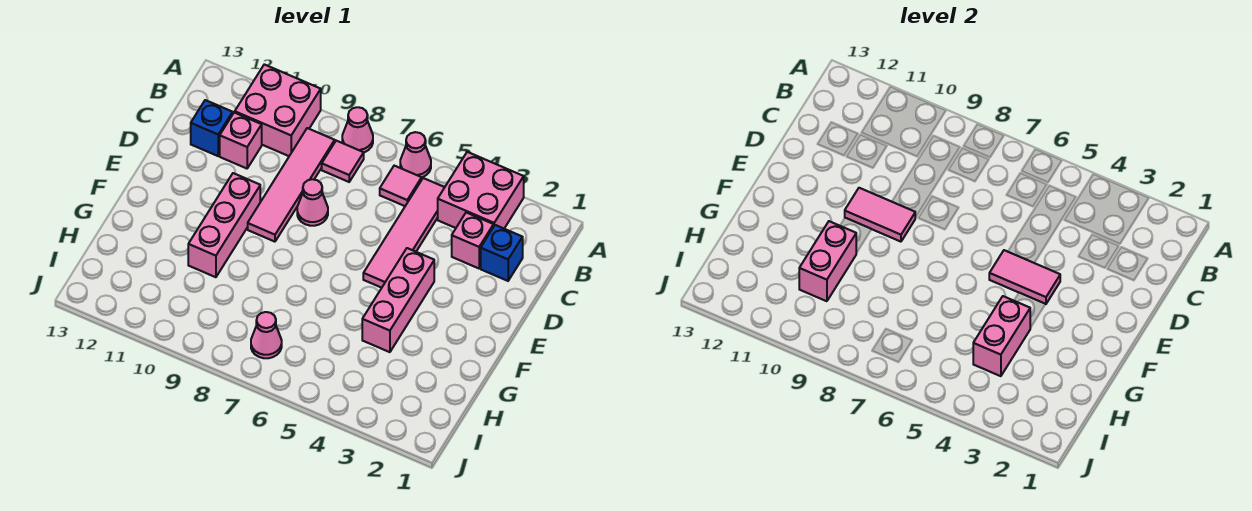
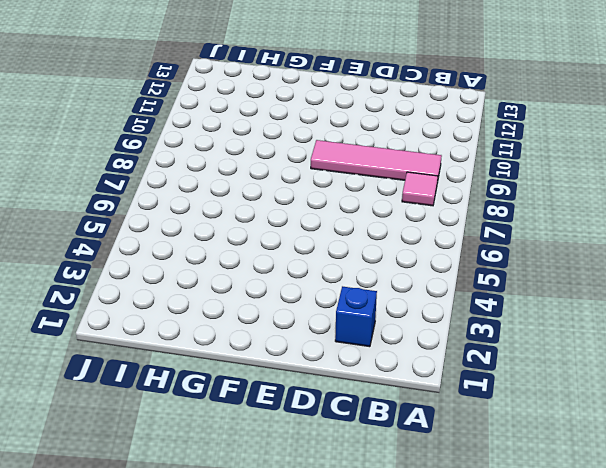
none -> pink 2x2 brick [438,152,524,228]
none -> pink 1x1 cone [400,132,431,178]
none -> pink 1x1 cone [342,107,373,152]

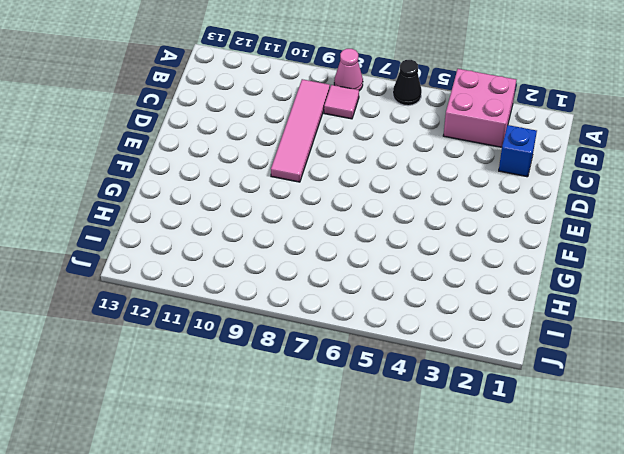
black 1x1 cone [393,60,422,106] -> pink 1x1 cone [400,132,431,178]
none -> pink 2x2 brick [235,64,321,156]
none -> pink 1x4 tile [363,178,445,288]
none -> pink 1x1 tile [380,166,422,206]

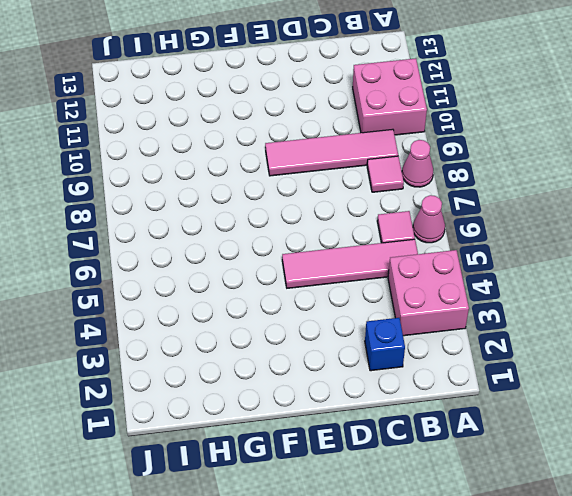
none -> pink 1x1 brick [452,213,494,268]
none -> pink 1x1 brick [220,112,262,169]
none -> blue 1x1 brick [191,100,233,156]

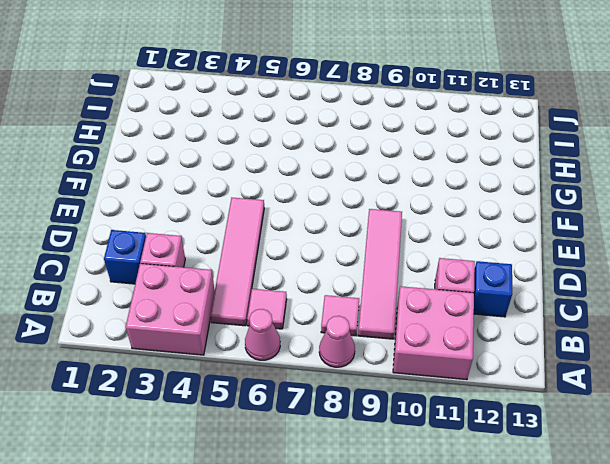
none -> pink 1x1 cone [297,179,328,226]
none -> pink 1x3 brick [362,248,434,352]
none -> pink 1x3 brick [188,173,260,277]

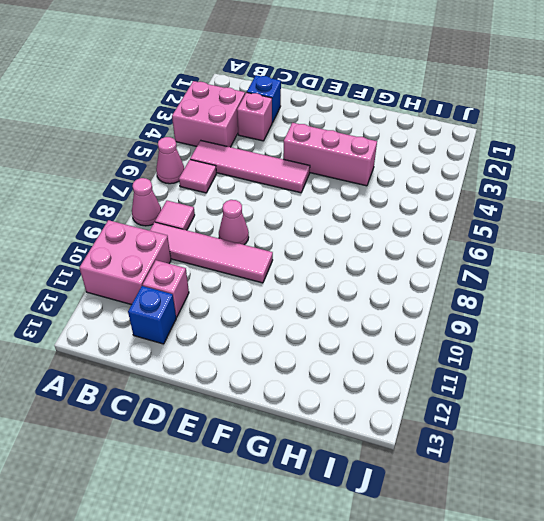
none -> pink 1x3 brick [188,173,260,277]
none -> pink 1x1 cone [251,312,282,358]
none -> pink 1x2 tile [989,250,1060,304]

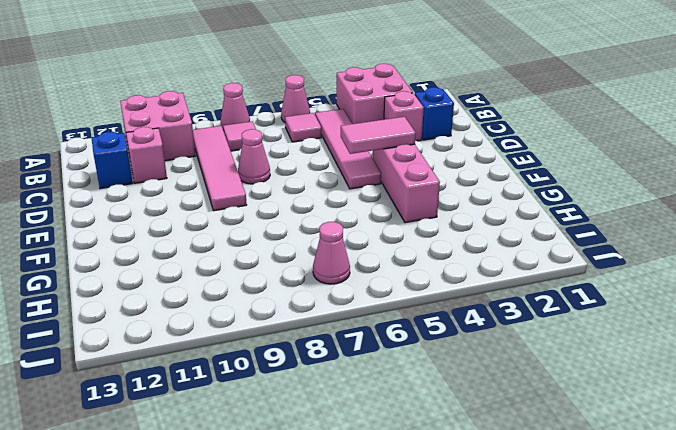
none -> pink 1x3 brick [188,173,260,277]
none -> pink 1x2 tile [845,188,915,242]
none -> pink 1x2 brick [973,296,1030,376]

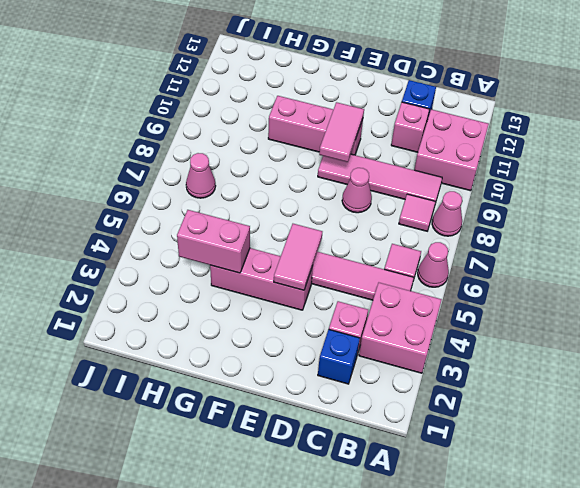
none -> pink 1x2 brick [799,221,856,301]

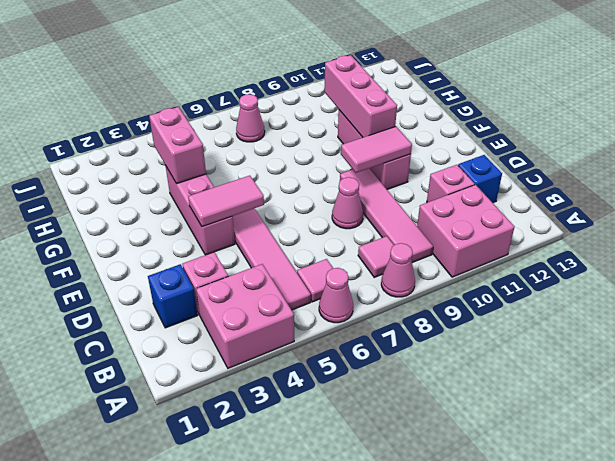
pink 1x3 brick [324,55,397,137] -> pink 1x2 brick [799,221,856,301]

